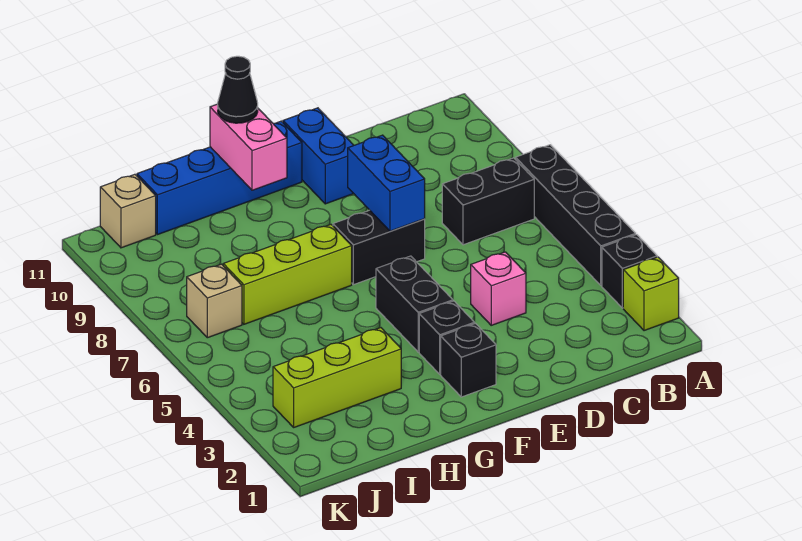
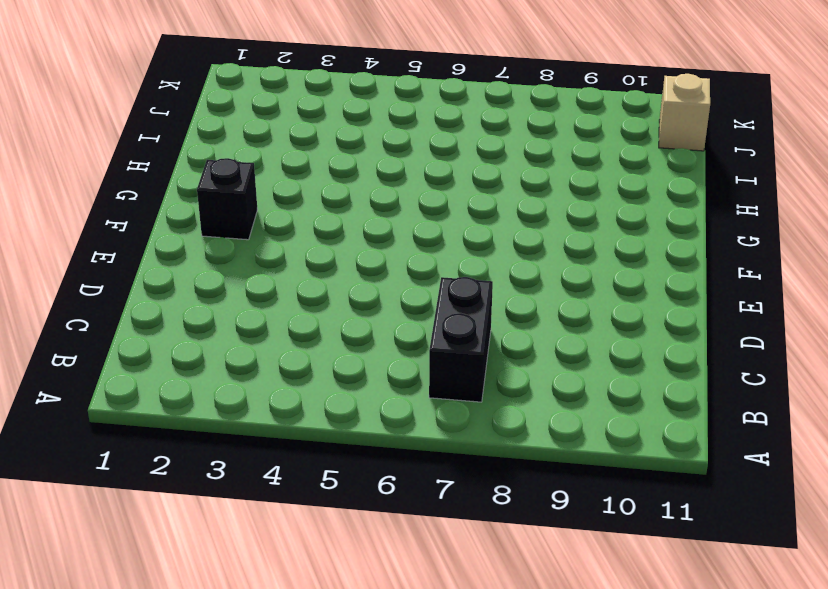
none -> lime 1x1 brick [623,257,679,331]
none -> black 1x1 brick [602,235,657,308]
none -> black 1x4 brick [516,145,636,286]

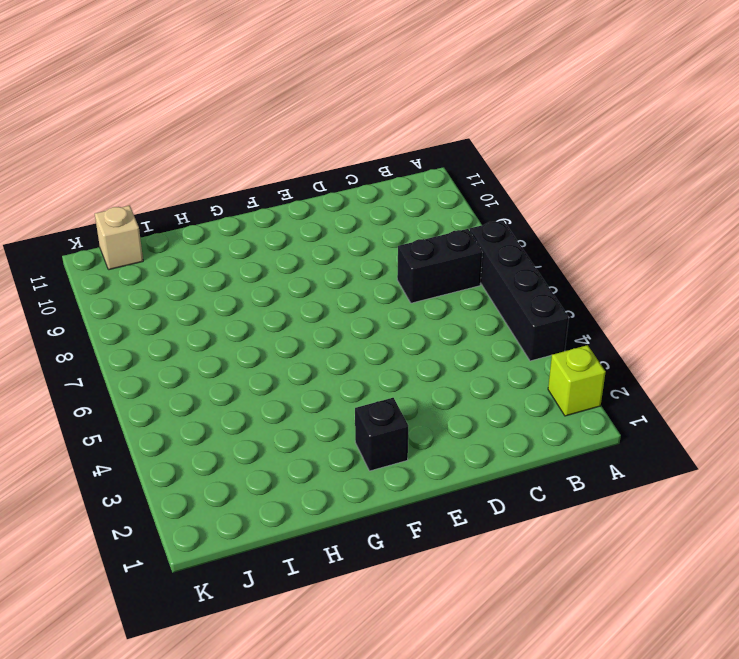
none -> black 1x1 brick [602,235,657,308]
none -> pink 1x1 brick [471,252,526,325]
none -> black 1x2 brick [333,210,425,285]

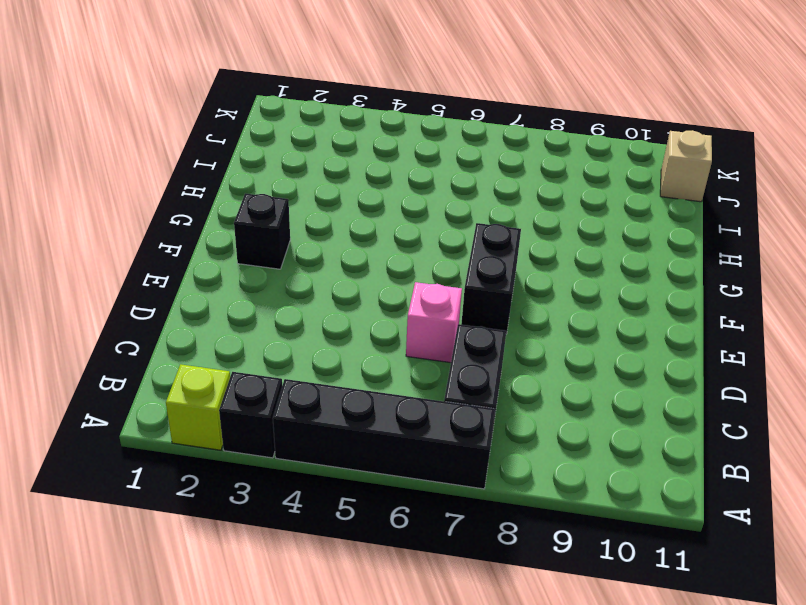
pink 1x1 brick [406,282,462,363] -> pink 1x1 brick moved to [471,252,526,325]
none -> blue 1x2 brick [283,108,354,204]
none -> black 1x1 brick [419,301,475,374]
none -> black 1x2 brick [376,256,453,352]

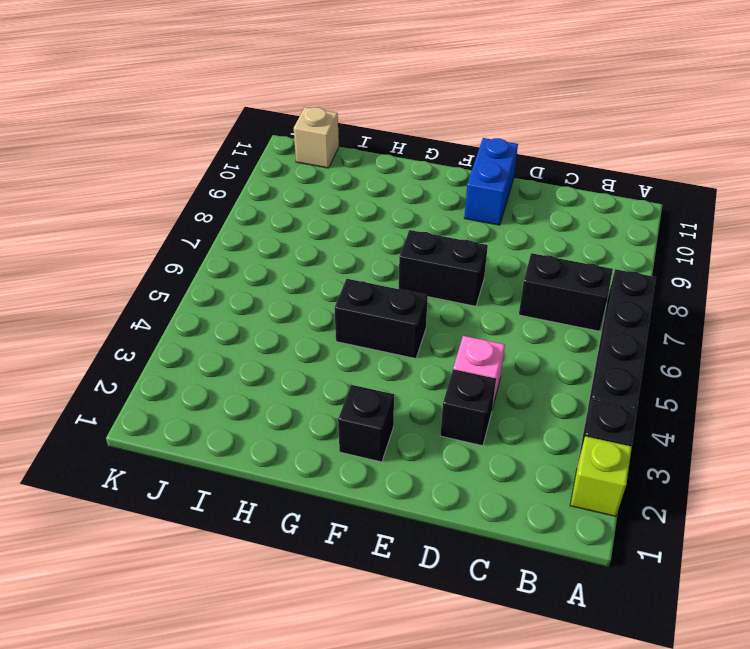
black 1x1 brick [440,369,496,446] -> black 1x1 brick moved to [419,301,475,374]
black 1x2 brick [335,279,428,359] -> black 1x2 brick turned to [376,256,453,352]
none -> blue 1x4 brick [137,121,302,235]
none -> lime 1x3 brick [223,225,352,324]
none -> lime 1x3 brick [273,328,401,427]

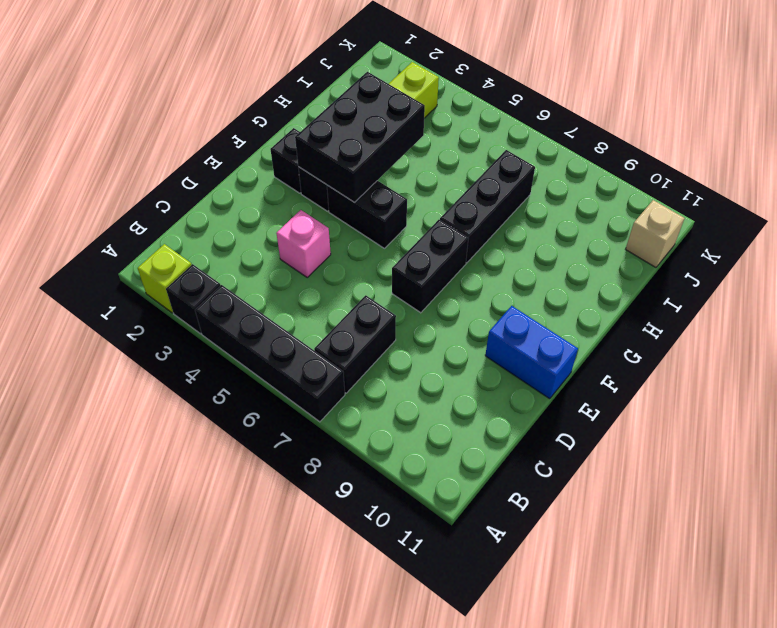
black 2x3 brick [295,72,425,203] -> none
black 1x3 brick [440,150,535,263] -> lime 1x3 brick [223,225,352,324]
none -> blue 1x4 brick [137,121,302,235]
none -> tan 1x1 brick [187,264,242,338]
none -> blue 1x2 brick [348,135,425,231]

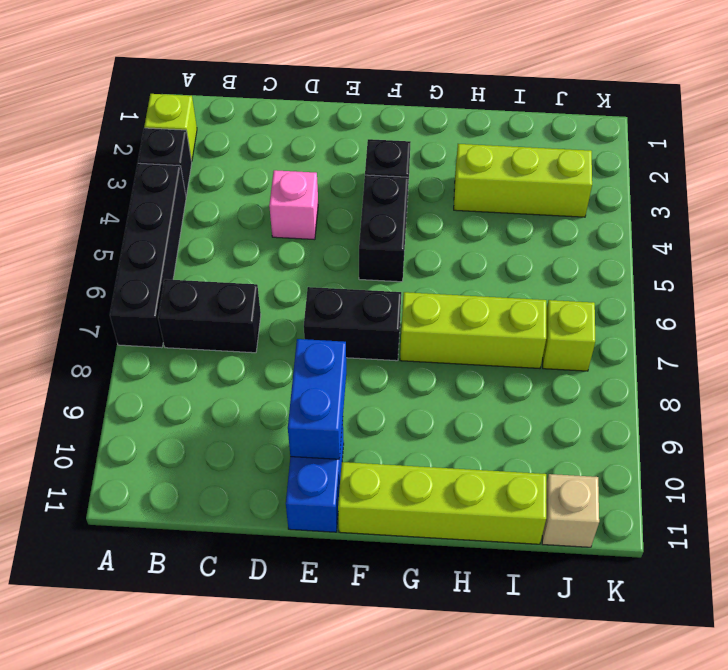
blue 1x2 brick [288,339,346,459] -> blue 1x2 brick moved to [348,135,425,231]
lime 1x4 brick [338,462,546,544] -> blue 1x4 brick [137,121,302,235]
lime 1x1 brick [543,300,595,371] -> tan 1x1 brick [187,264,242,338]
none -> black 1x1 brick [441,324,496,397]
none -> pink 1x2 brick [210,104,287,190]
none -> black 1x1 cone [218,56,258,123]

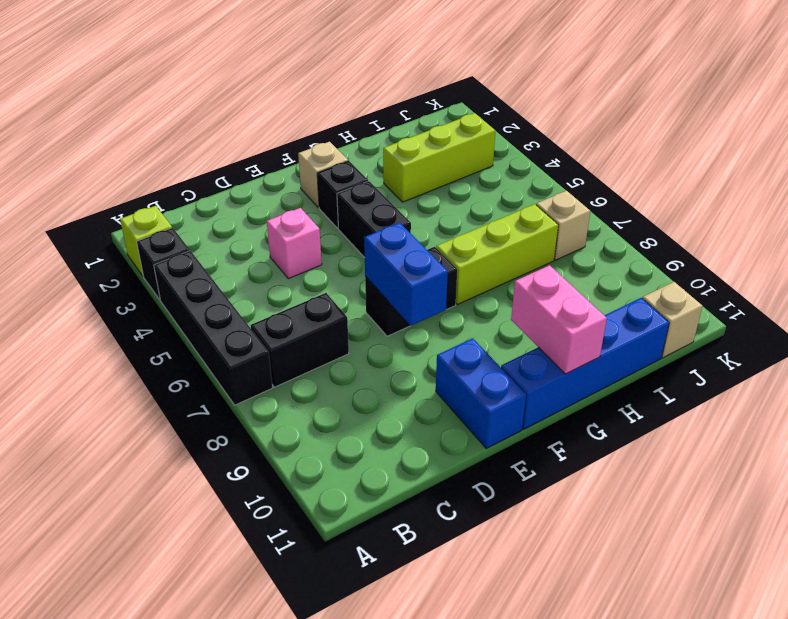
tan 1x1 brick [298,142,348,208] -> black 1x1 brick [441,324,496,397]
none -> black 1x1 cone [218,56,258,123]

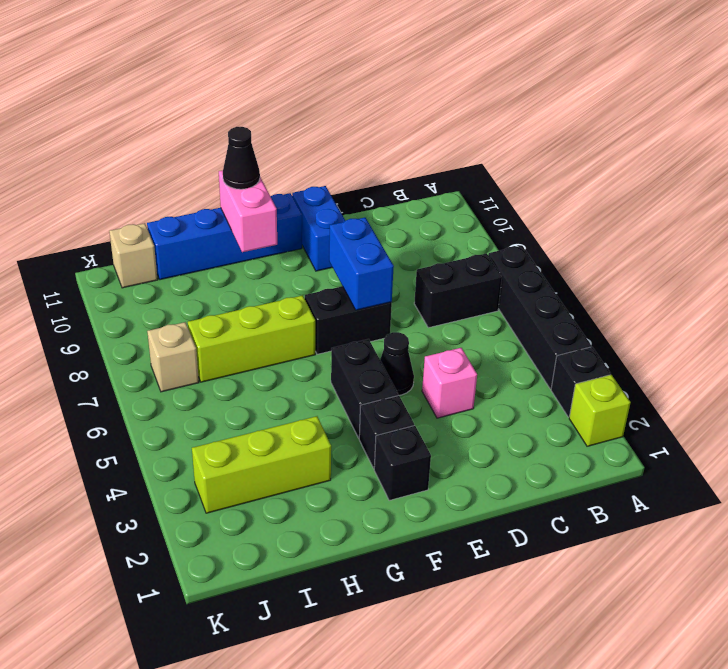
black 1x1 cone [380,332,414,395] -> none

